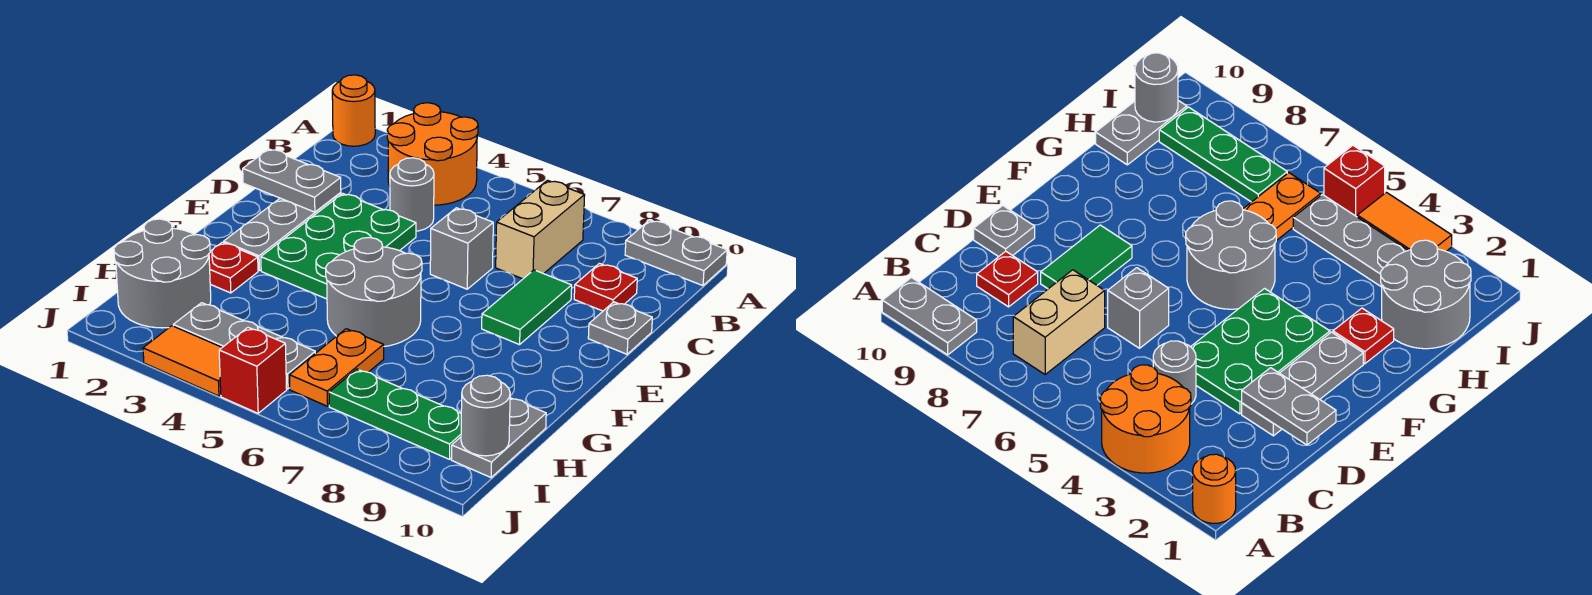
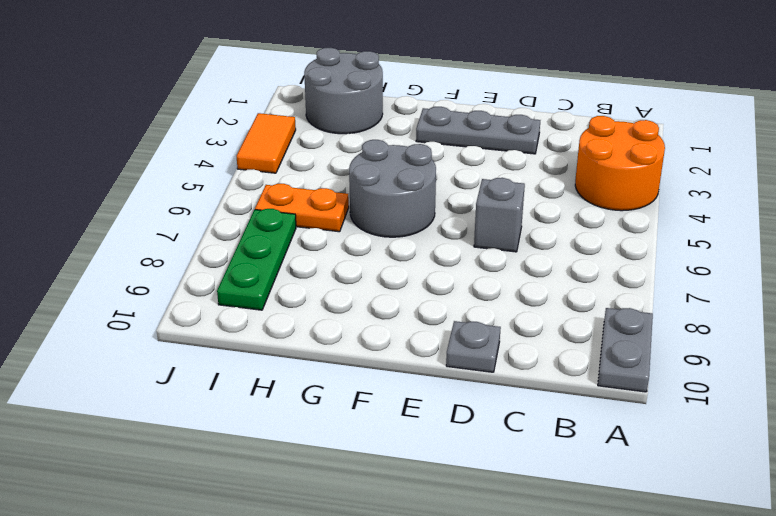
none -> orange 1x1 round brick [332,75,375,146]
none -> tan 1x2 brick [496,180,585,279]
none -> grey 1x1 round brick [390,158,434,231]

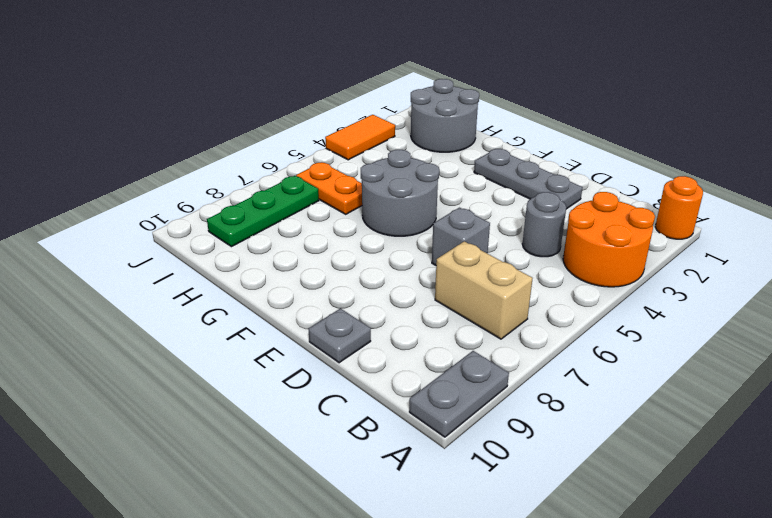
none -> red 1x1 plate [574,263,637,311]
none -> green 2x3 plate [261,193,416,299]
none -> green 1x2 tile [482,270,572,345]

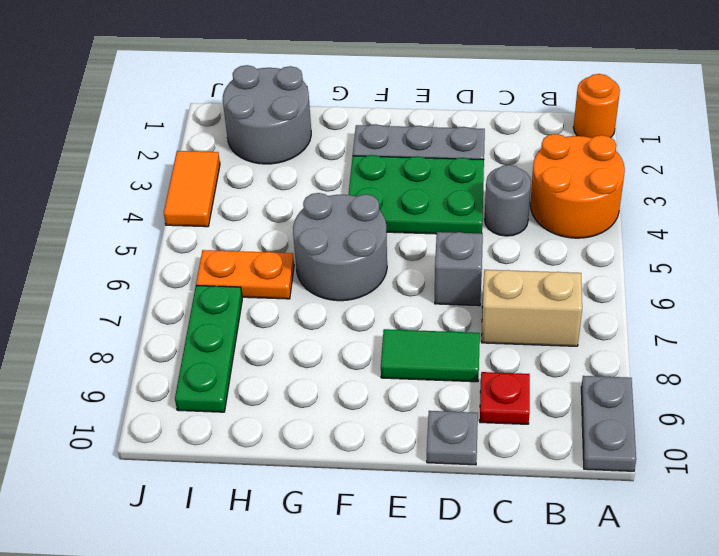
none -> red 1x1 plate [209,242,258,293]
none -> grey 1x2 plate [451,398,546,477]
none -> grey 1x3 plate [173,303,315,389]

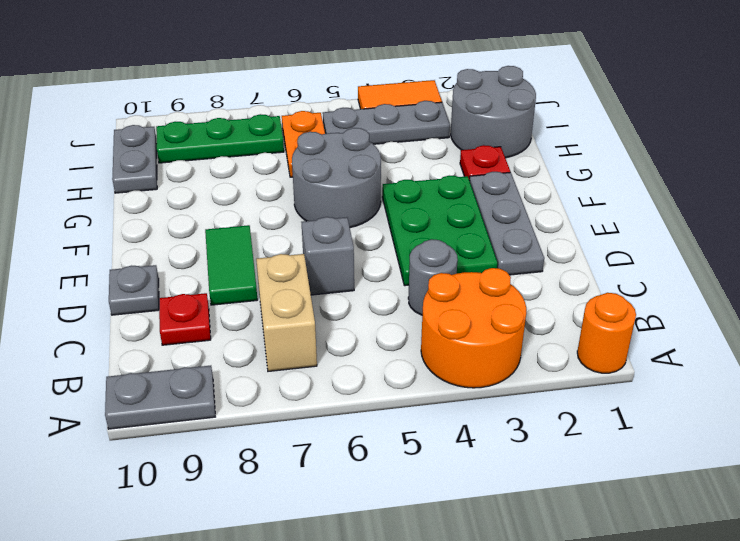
none -> red 1x1 brick [219,328,287,413]
none -> grey 1x2 plate [243,149,341,212]
none -> grey 1x1 round brick [461,375,510,456]

